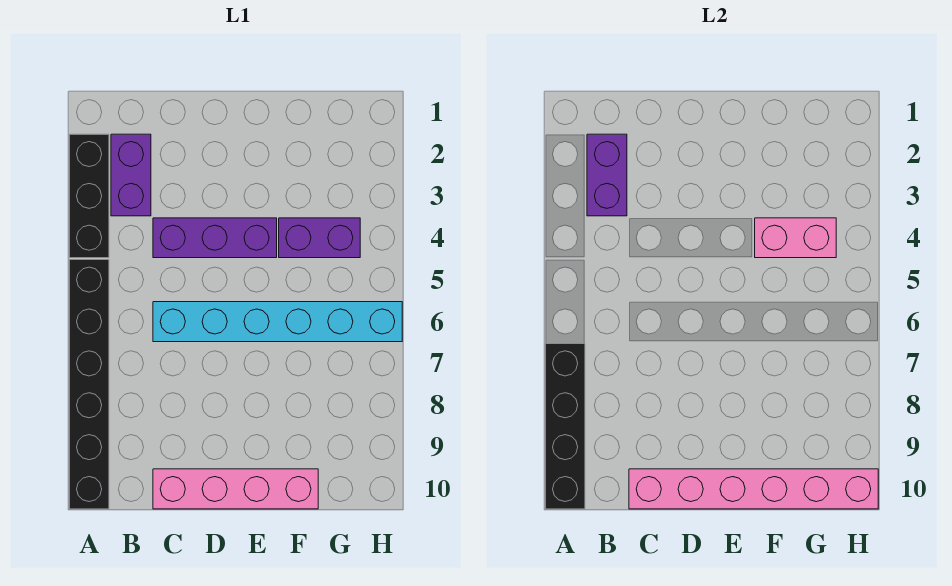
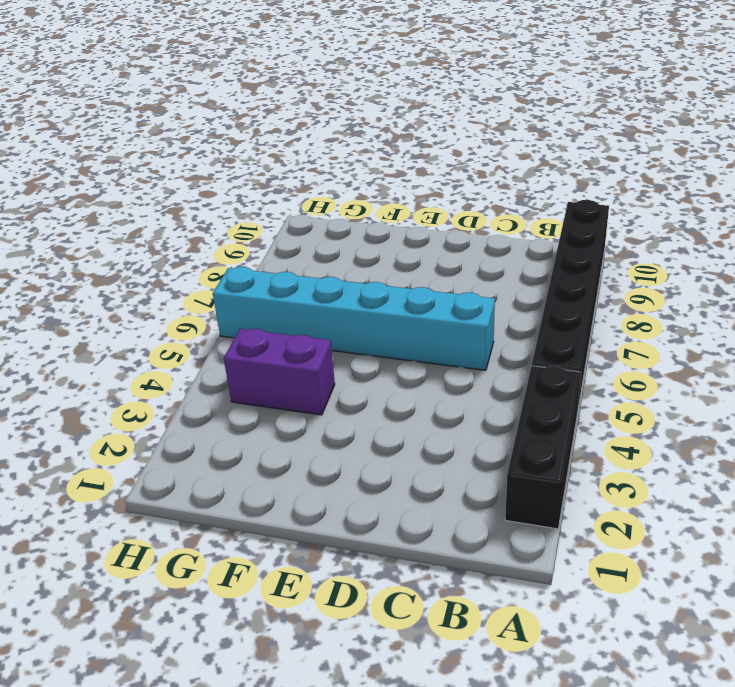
none -> purple 1x2 brick [111,134,151,216]
none -> purple 1x3 brick [153,218,277,258]

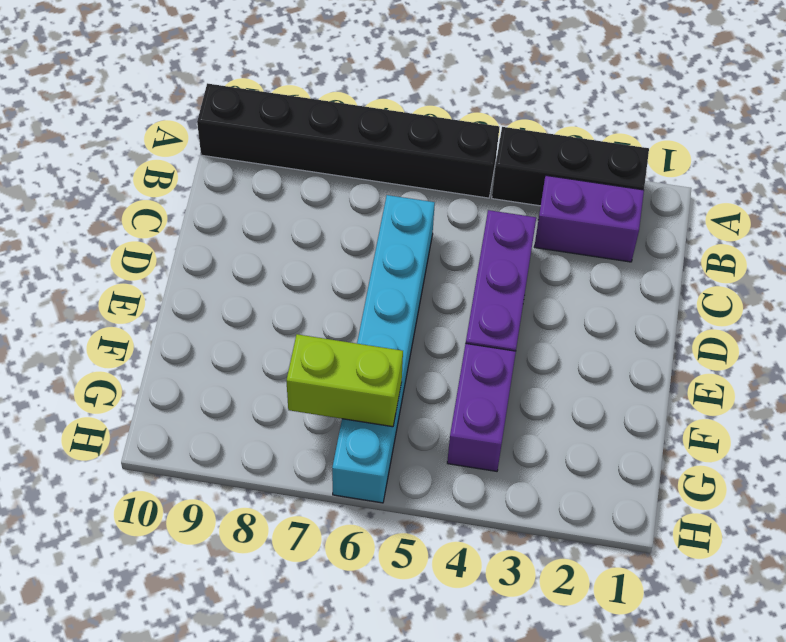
lime 1x2 brick [286,334,403,427] -> none
none -> pink 1x4 brick [153,469,318,509]
none -> black 1x4 brick [545,344,585,509]

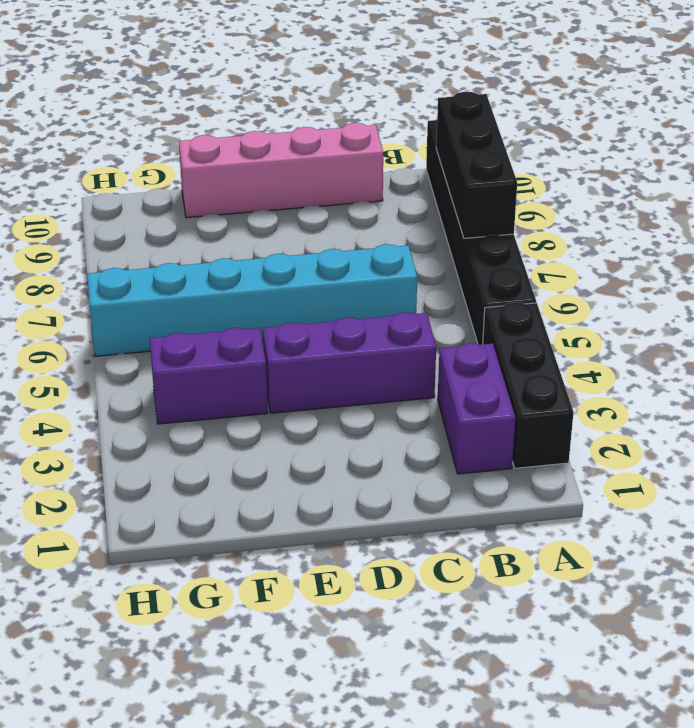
black 1x3 brick [436,92,517,238] -> black 1x4 brick [545,344,585,509]
none -> purple 1x2 brick [587,134,627,216]
none -> pink 1x6 brick [629,469,878,509]

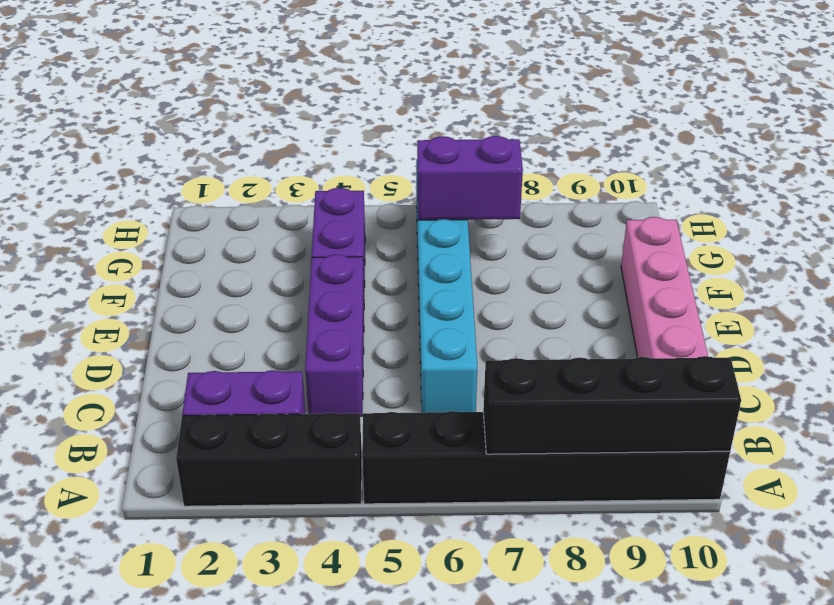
purple 1x2 brick [417,136,523,220] -> purple 1x2 brick moved to [587,134,627,216]
none -> pink 1x6 brick [629,469,878,509]
none -> pink 1x2 brick [755,218,836,258]

